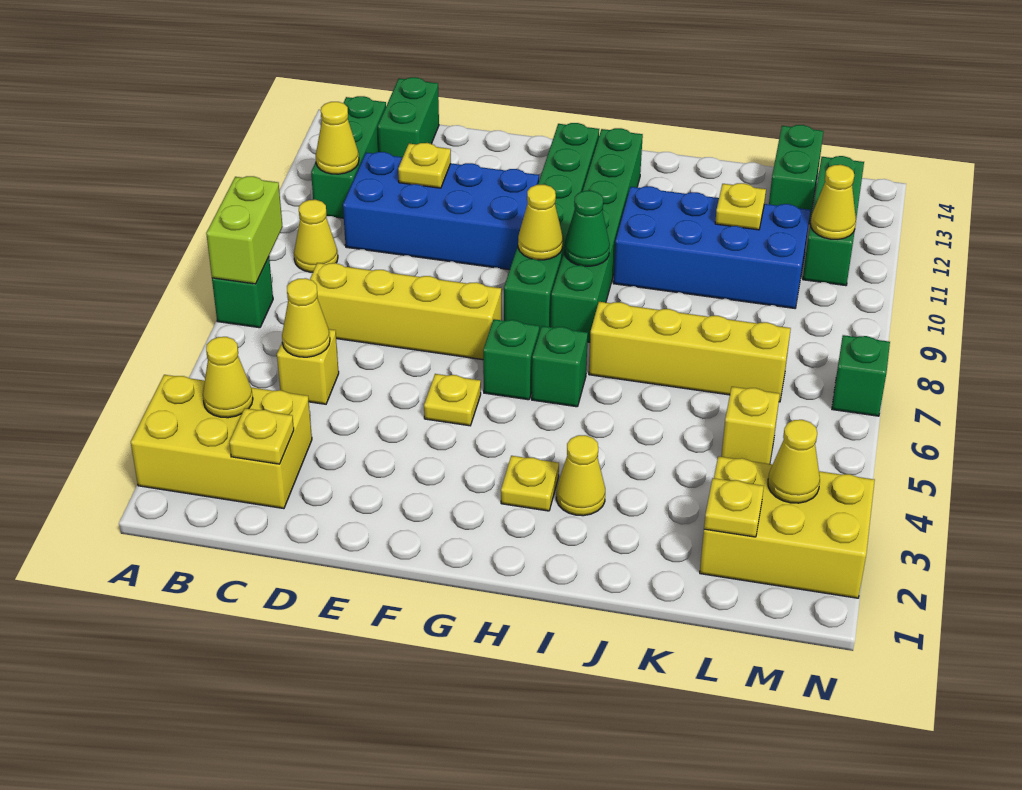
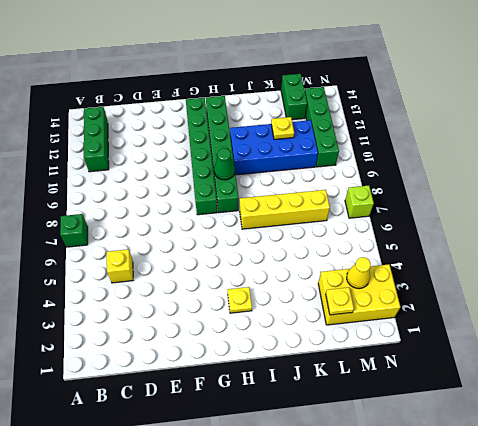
green 1x4 brick [305,87,339,167] -> green 1x3 brick [803,156,864,286]
lime 1x1 brick [345,185,374,218] -> green 1x1 brick [832,335,890,416]
none -> yellow 2x3 brick [131,375,312,509]
none -> yellow 1x1 cone [294,200,338,272]
none -> yellow 1x4 brick [310,263,501,360]
none -> blue 2x4 brick [343,152,539,270]

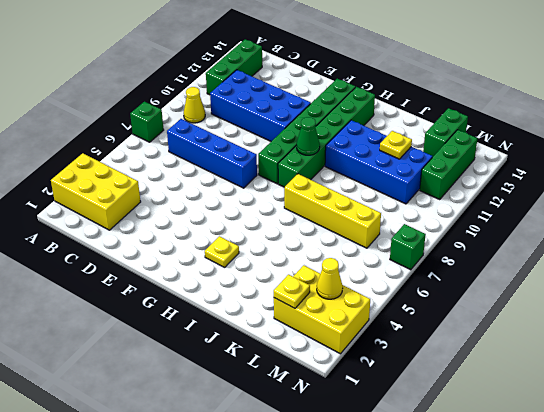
blue 1x4 brick [167,119,257,188] -> yellow 1x4 brick [310,263,501,360]
none -> yellow 1x1 brick [277,329,339,404]
none -> green 1x2 brick [378,77,439,157]
none -> yellow 1x1 plate [424,374,481,426]
none -> green 1x1 brick [483,319,539,400]

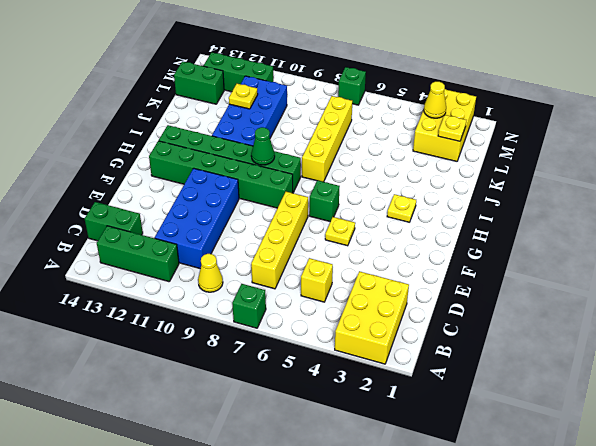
none -> green 1x1 brick [532,326,588,407]
none -> yellow 1x1 cone [556,435,605,516]
none -> yellow 1x1 brick [721,387,780,464]
none -> lime 1x2 brick [206,176,283,284]

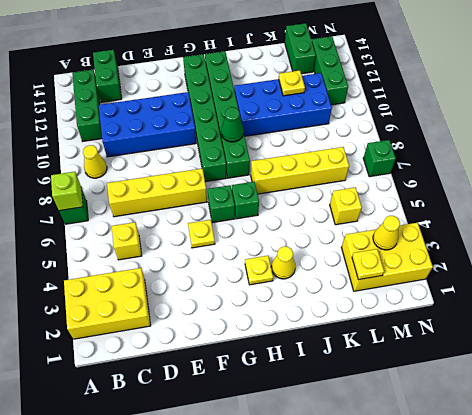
lime 1x1 brick [51,172,83,211] -> lime 1x2 brick [206,176,283,284]
none -> yellow 1x1 cone [203,337,253,418]
none -> yellow 1x1 cone [316,102,359,174]
none -> yellow 1x1 plate [229,408,294,464]
none -> yellow 1x1 cone [282,278,330,357]

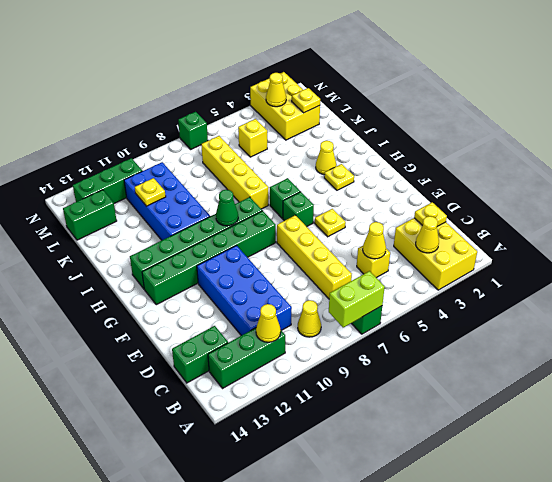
none -> yellow 1x1 plate [398,143,451,188]
none -> yellow 1x1 cone [518,185,563,260]
none -> yellow 1x1 cone [811,165,856,239]

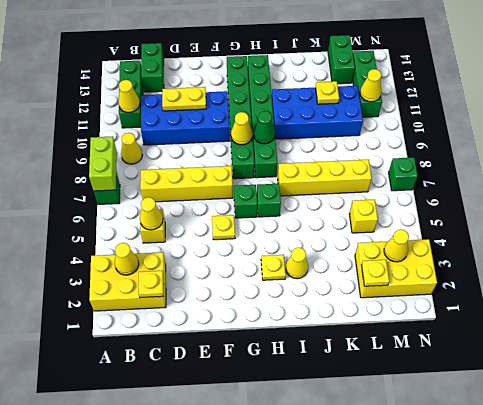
yellow 1x2 plate [162,87,206,111] -> yellow 1x1 plate [398,143,451,188]

